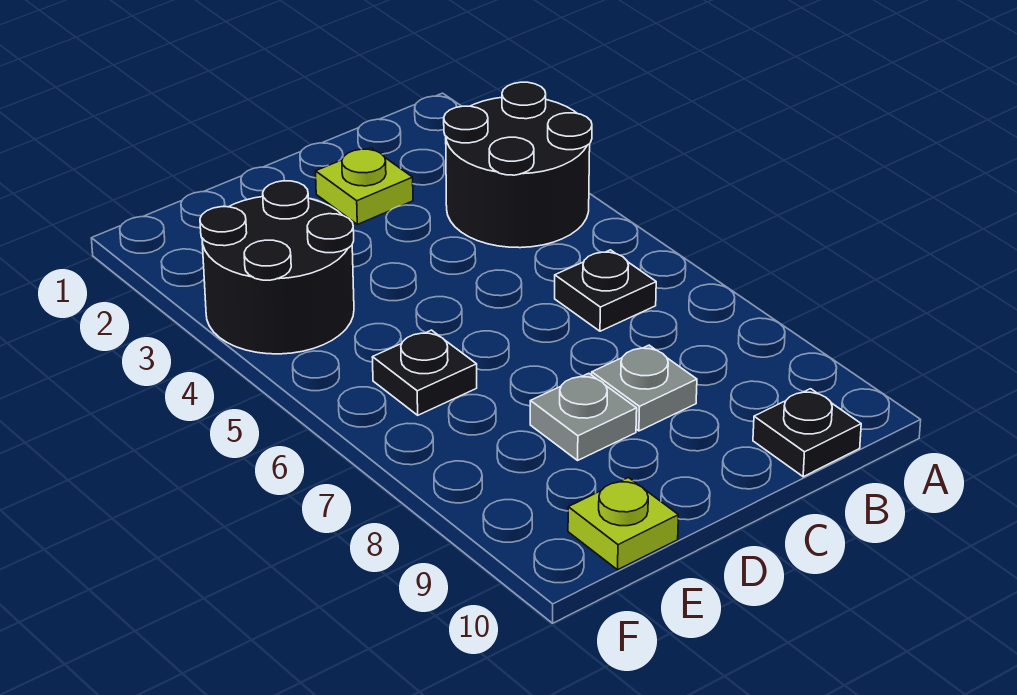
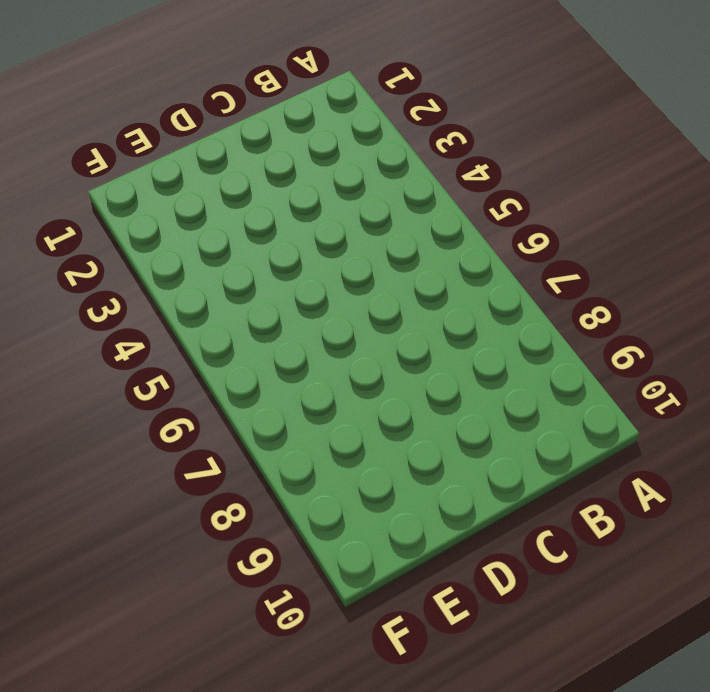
none -> black 2x2 round brick [444,82,592,248]
none -> black 1x1 plate [555,250,656,331]

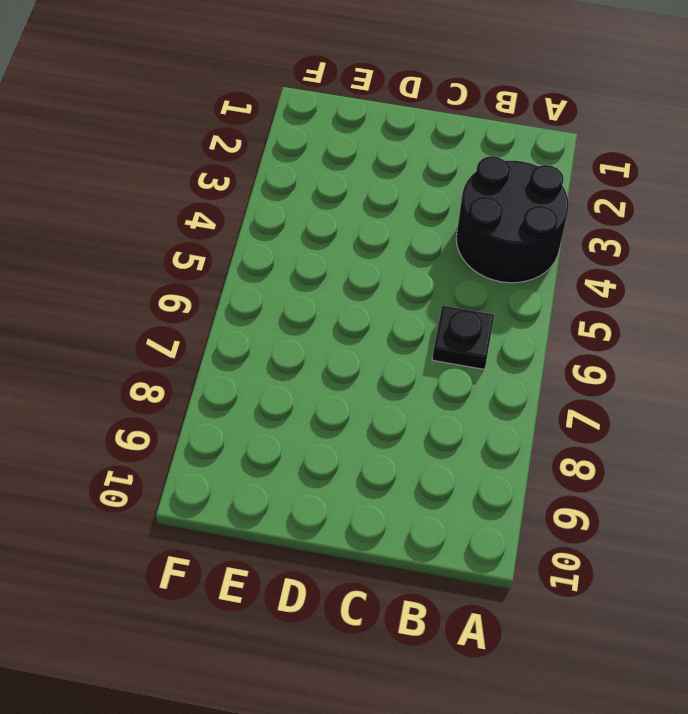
none -> black 1x1 plate [753,389,861,477]
none -> lime 1x1 plate [316,148,413,224]

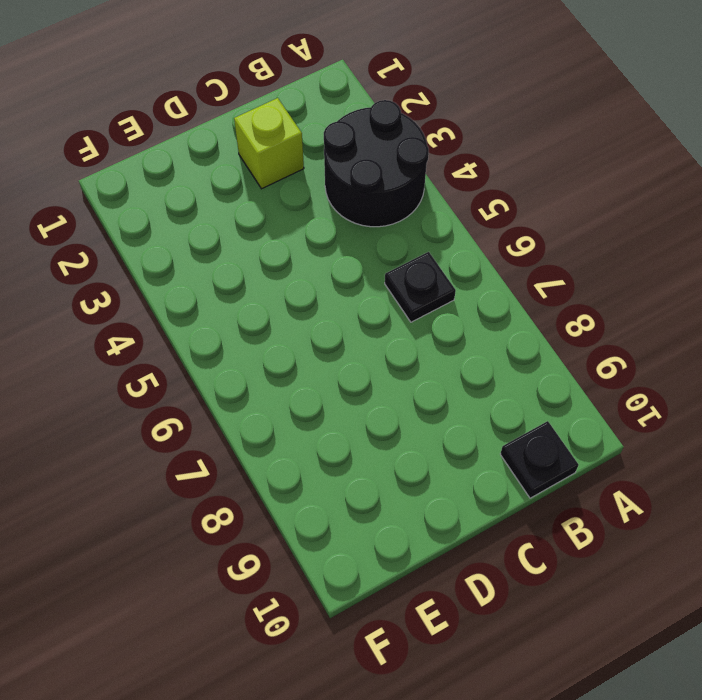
lime 1x1 brick [234,98,304,189] -> lime 1x1 plate [316,148,413,224]
none -> grey 1x1 plate [592,345,697,431]
none -> grey 1x1 plate [530,373,637,460]

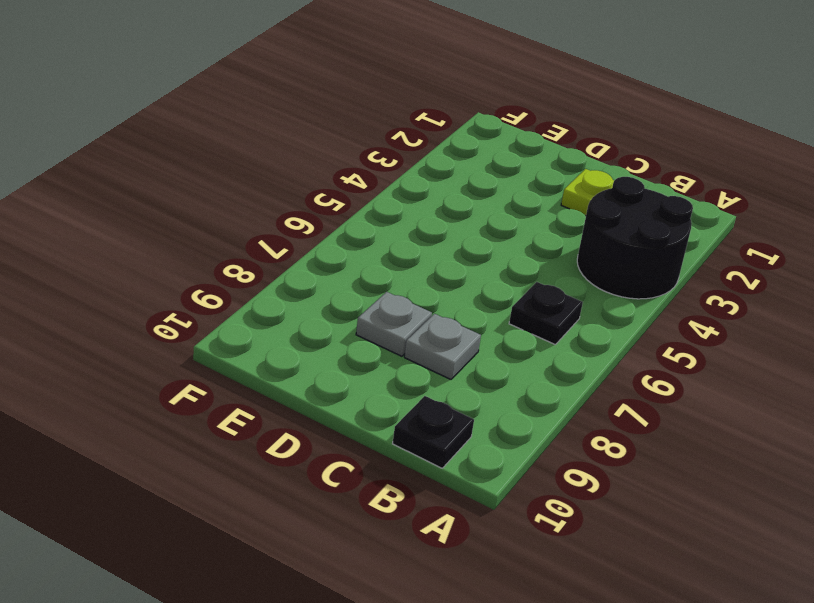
none -> black 2x2 round brick [200,181,354,354]
none -> black 1x1 plate [372,330,477,415]

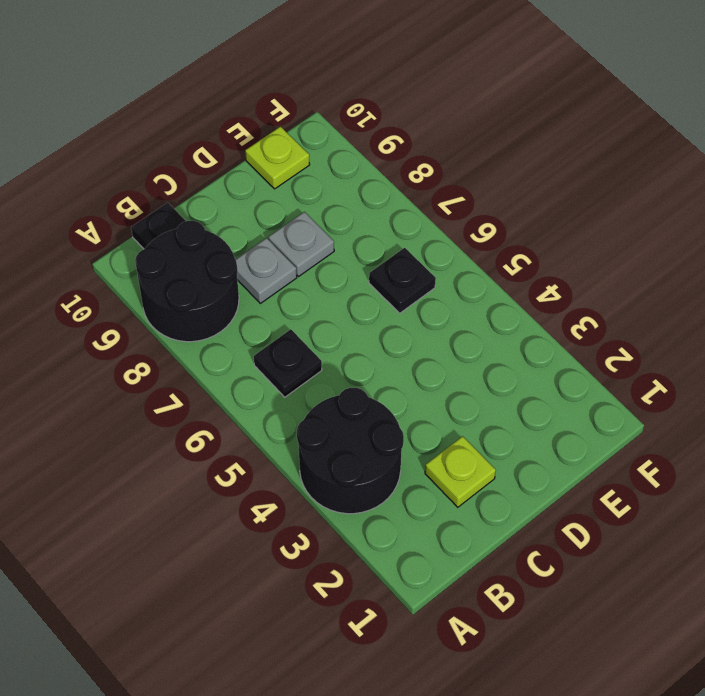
black 2x2 round brick [135,221,239,342] -> black 2x2 round brick moved to [200,181,354,354]

